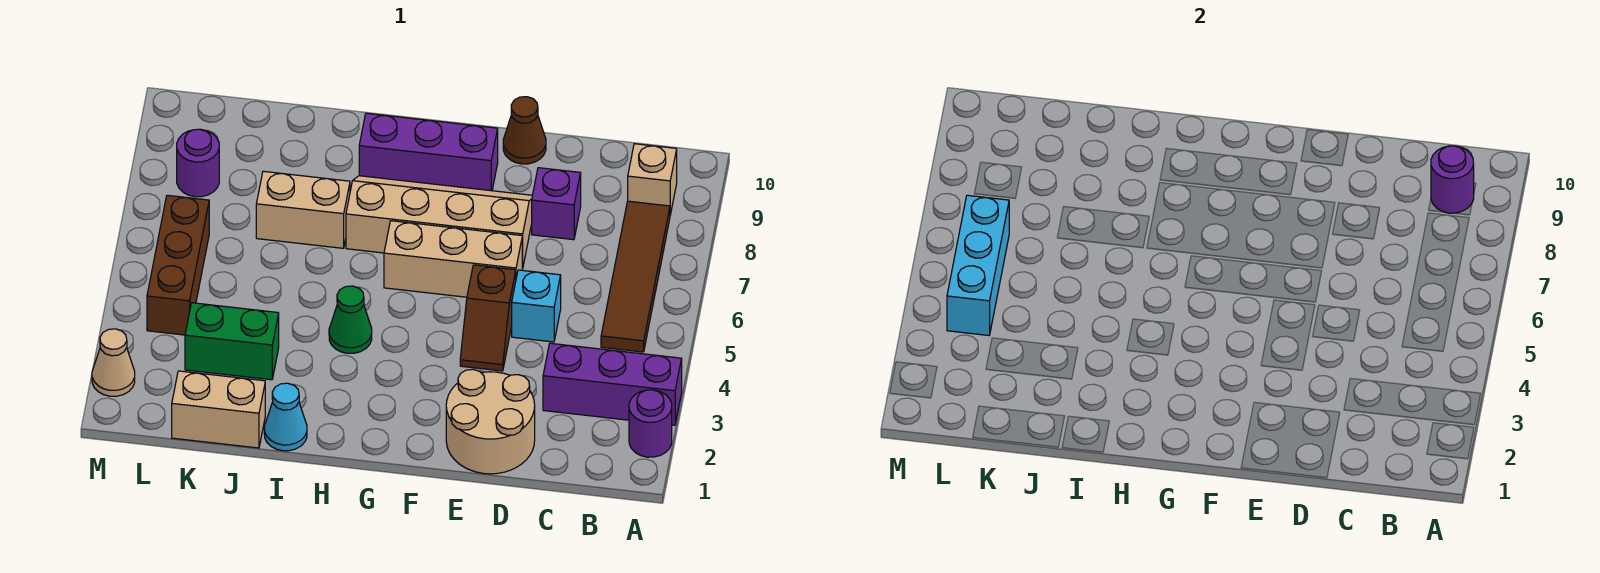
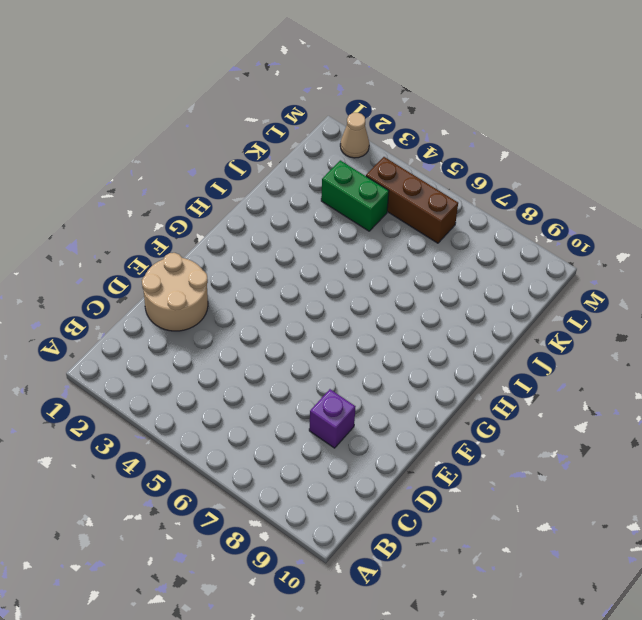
green 1x2 brick [321,160,389,231] -> green 1x2 brick turned to [185,303,279,380]
none -> purple 1x1 round brick [629,390,672,457]
none -> purple 1x3 brick [543,343,682,425]
none -> brown 1x4 tile [601,201,670,352]

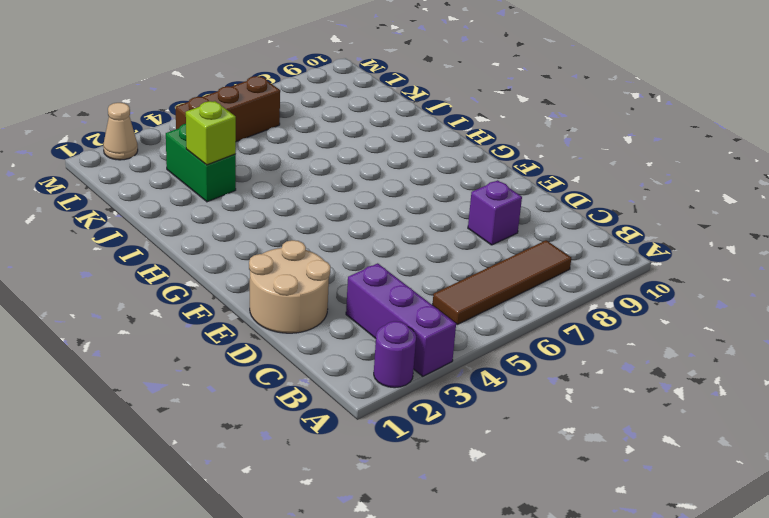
lime 1x1 brick [186,101,236,165] -> none
none -> tan 1x1 brick [628,144,677,215]
none -> cyan 1x1 brick [512,270,561,342]
none -> brown 1x2 slope [460,265,516,371]

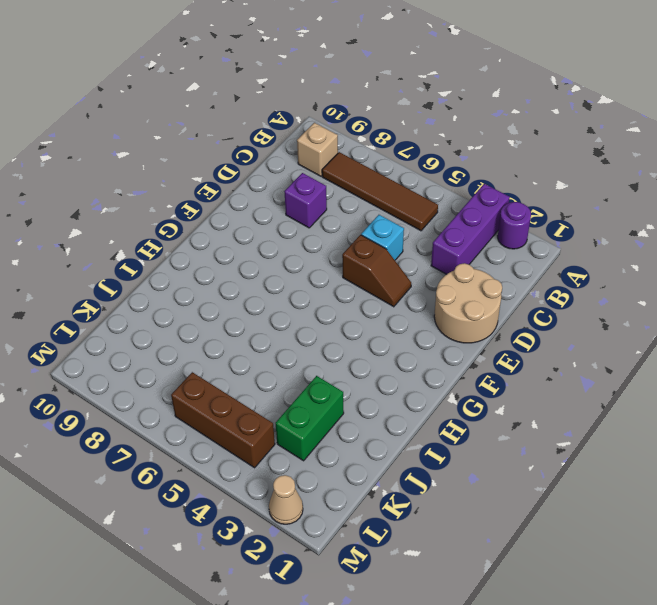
none -> tan 1x3 brick [384,221,523,297]
none -> tan 2x4 slope [346,176,532,268]
none -> brown 1x1 cone [503,97,546,164]

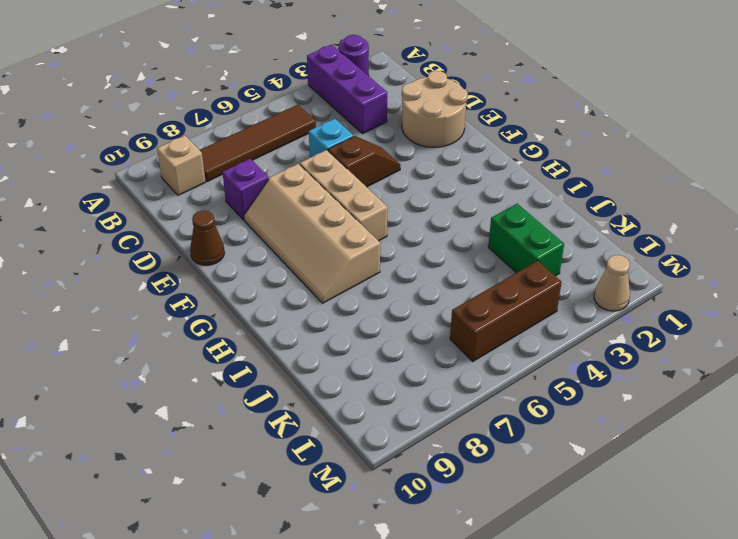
none -> purple 1x3 brick [359,113,498,191]
none -> green 1x1 cone [329,286,372,353]
none -> cyan 1x1 cone [264,383,307,451]

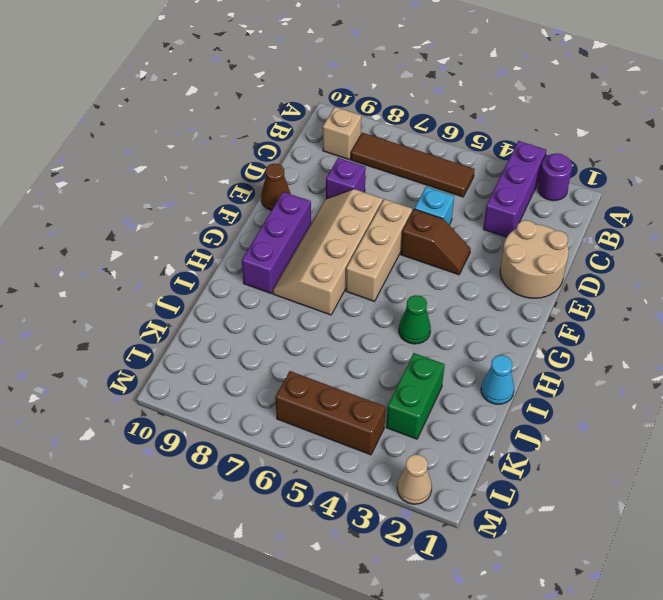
none -> tan 1x2 brick [256,171,350,248]
none -> tan 1x2 brick [172,371,265,448]
none -> purple 1x1 round brick [177,129,219,197]

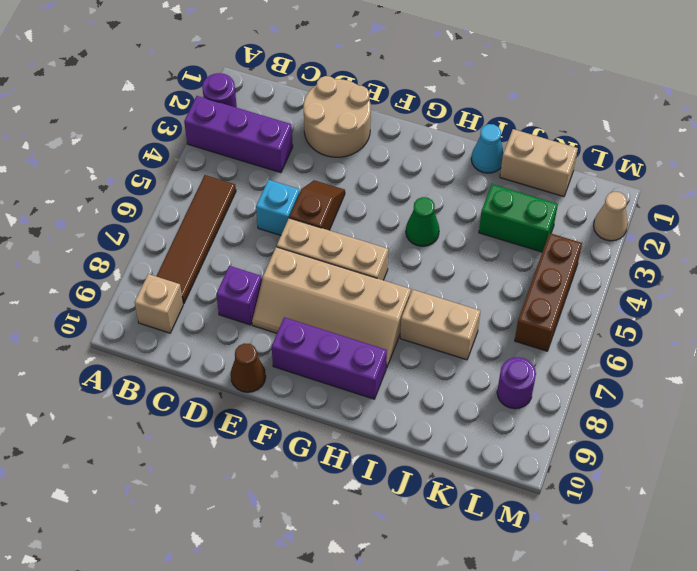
none -> purple 1x1 round brick [1431,146,1474,213]
none -> cyan 1x3 brick [947,195,1009,335]

